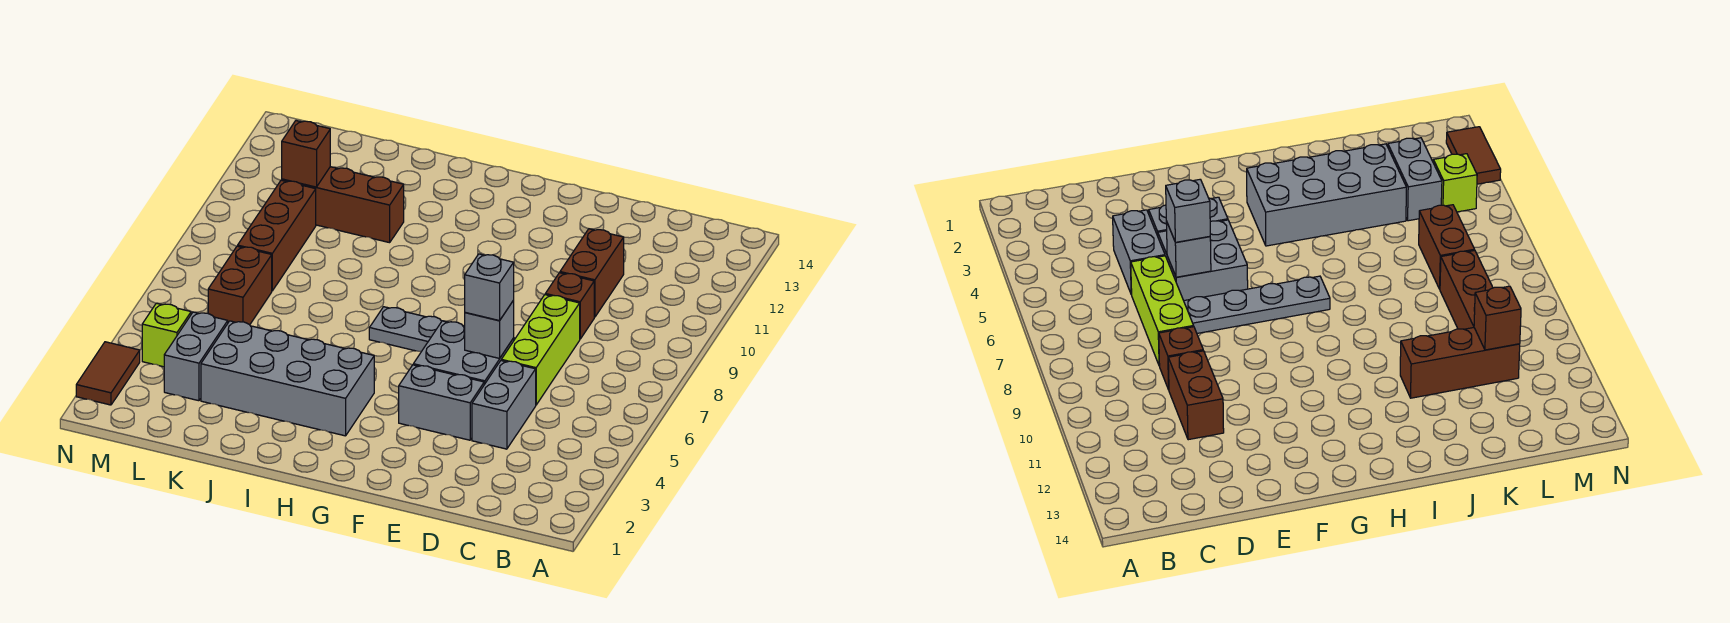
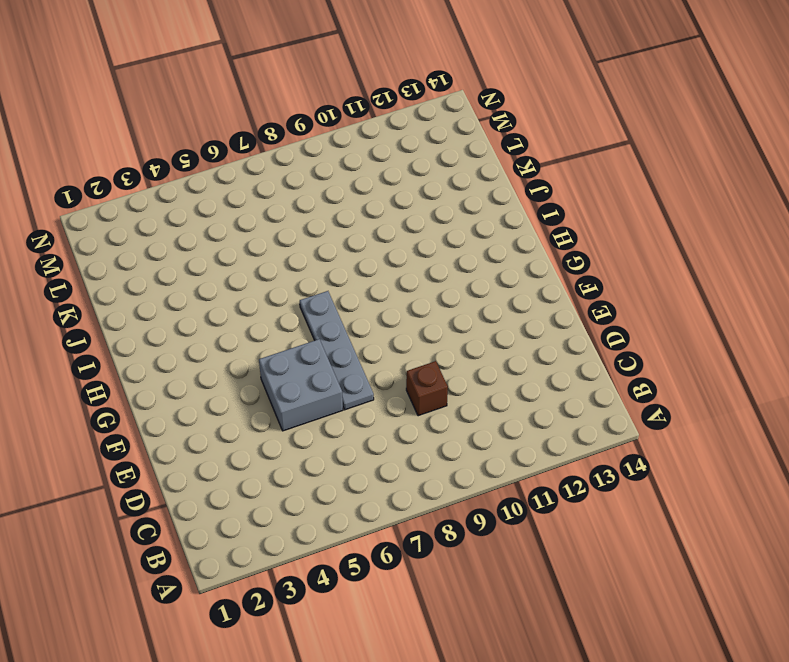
none -> grey 1x2 brick [472,361,536,449]
none -> lime 1x3 brick [501,295,580,405]
none -> brown 1x2 brick [560,229,624,317]

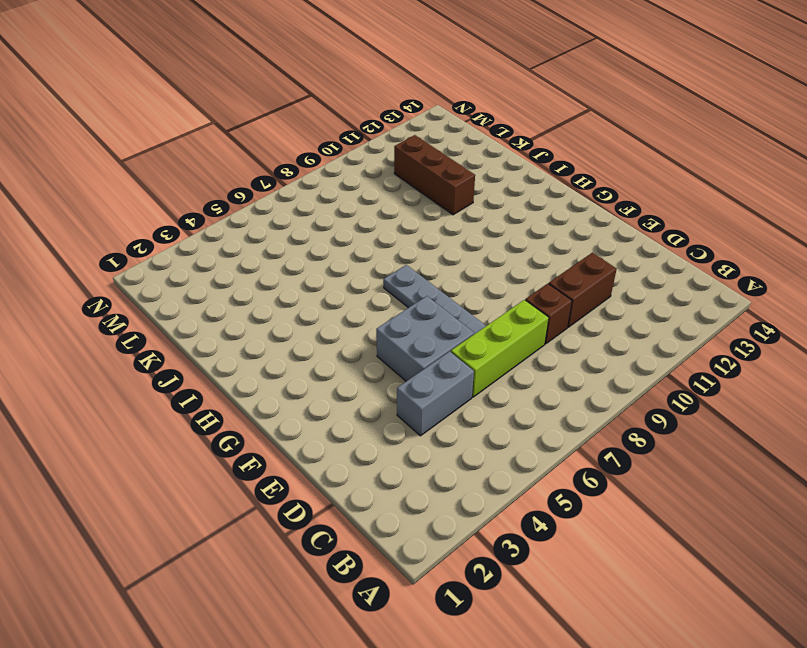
none -> grey 1x2 brick [399,365,484,440]
none -> grey 2x4 brick [201,321,374,436]
none -> grey 1x2 brick [164,312,228,401]

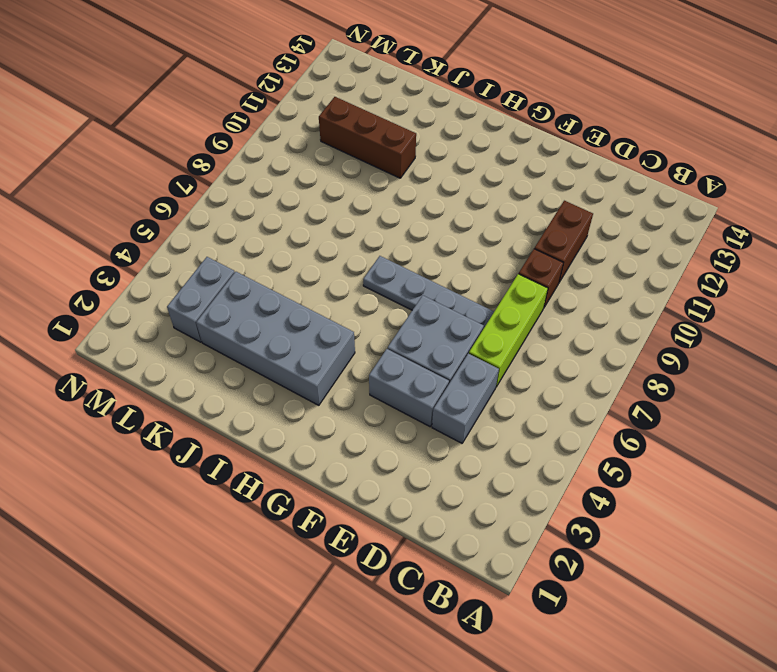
none -> brown 1x2 brick [208,246,272,325]
none -> brown 1x3 brick [238,180,316,291]
none -> lime 1x1 brick [142,303,191,367]

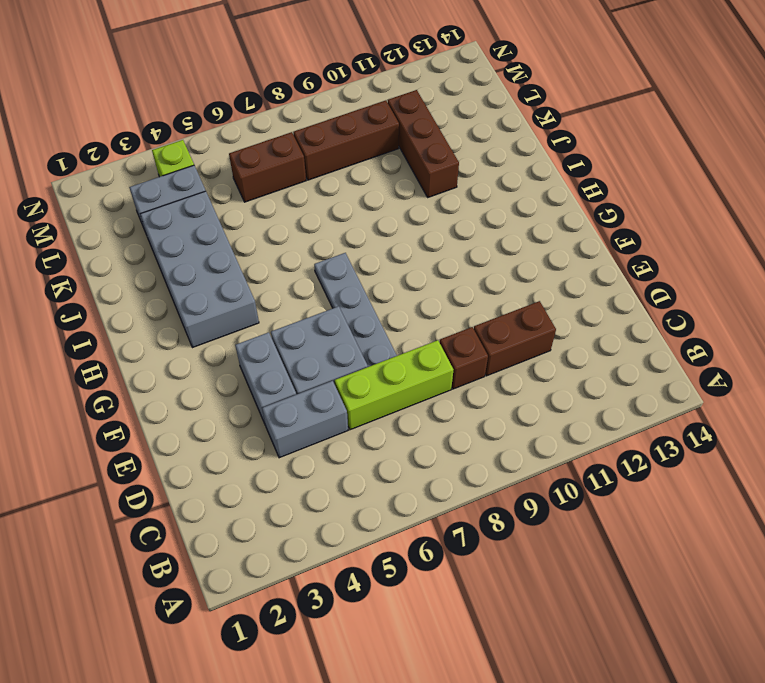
none -> brown 1x2 tile [76,342,140,405]
none -> grey 1x1 brick [465,300,514,358]
none -> brown 1x1 brick [282,121,330,187]

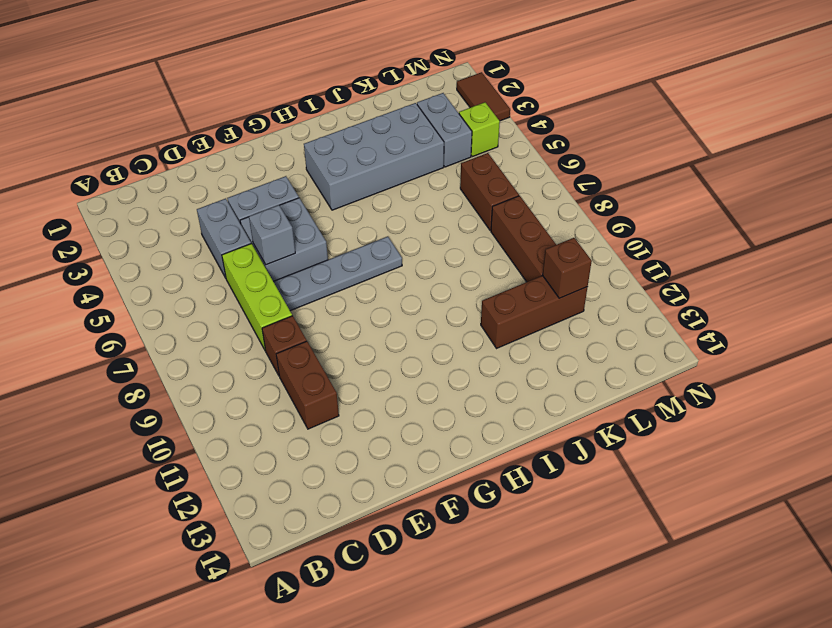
none -> grey 1x1 brick [465,254,514,321]

